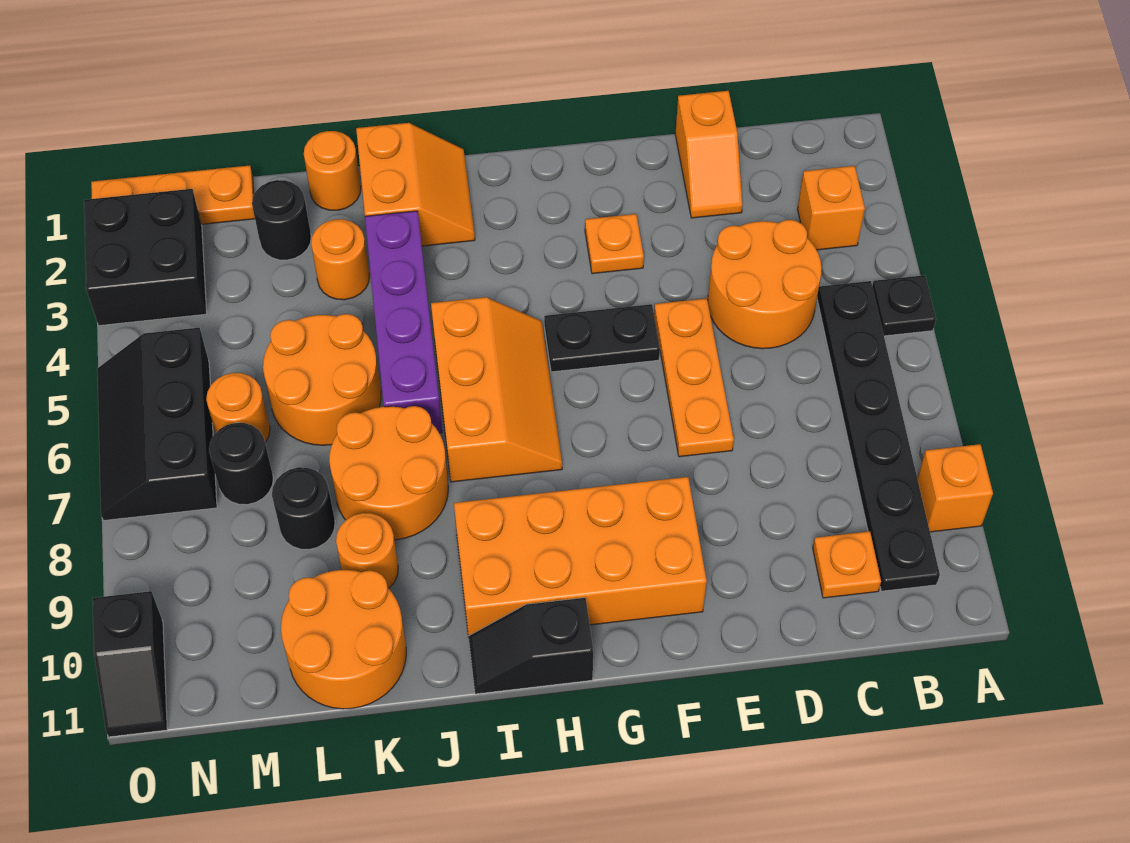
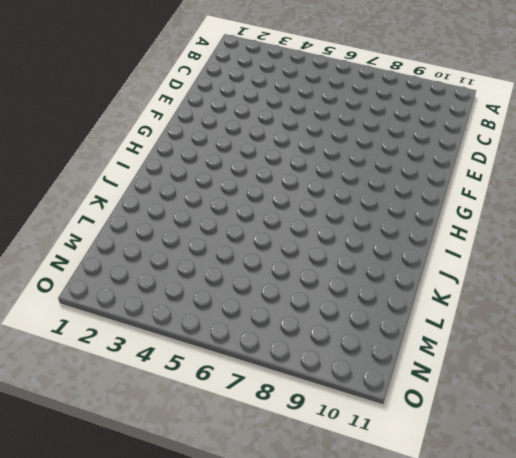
none -> black 1x1 plate [872,275,936,336]
none -> orange 1x1 brick [917,444,993,532]
none -> orange 1x1 brick [798,166,865,250]

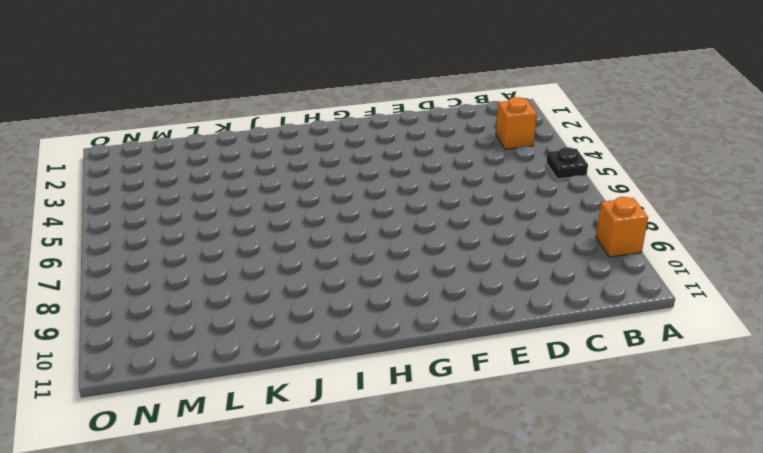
none -> black 1x6 plate [817,281,940,591]
none -> orange 2x2 round brick [708,220,822,349]
none -> orange 1x1 plate [813,531,881,598]

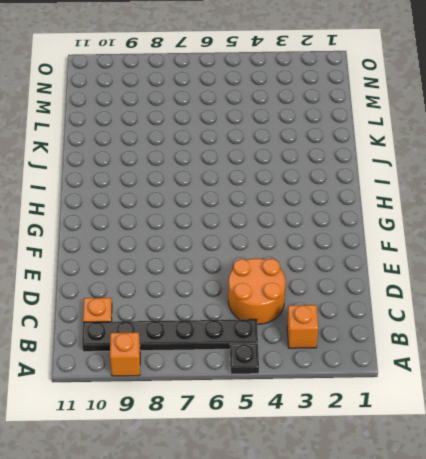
none -> orange 1x2 slope [675,91,742,218]
none -> orange 1x3 plate [654,298,734,457]
none -> orange 1x1 plate [585,214,644,274]

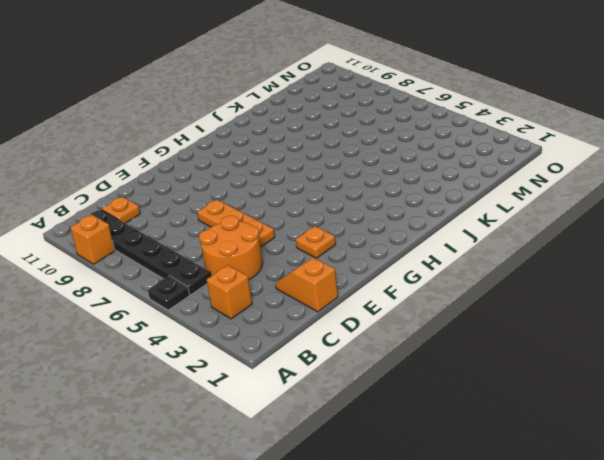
none -> black 1x2 plate [544,304,660,372]
none -> orange 2x4 brick [454,477,707,636]
none -> orange 2x3 slope [431,297,562,482]

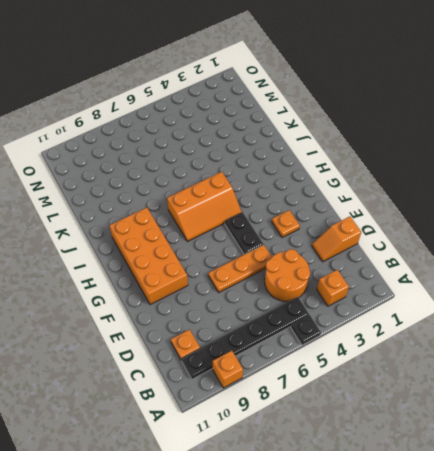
none -> black 1x2 slope [468,598,593,694]
none -> orange 2x2 slope [356,123,475,246]
none -> purple 1x4 brick [365,211,442,433]

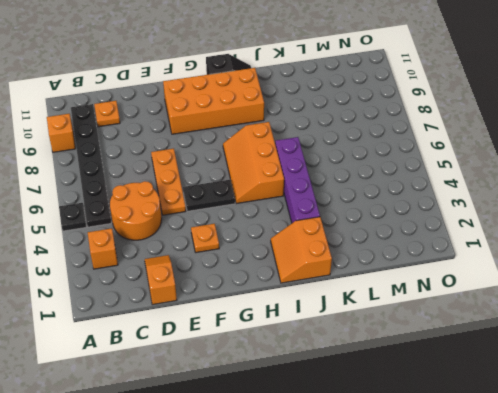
none -> orange 2x2 round brick [329,406,448,540]
none -> orange 1x1 round brick [304,131,361,210]
none -> orange 1x1 round brick [311,219,369,300]

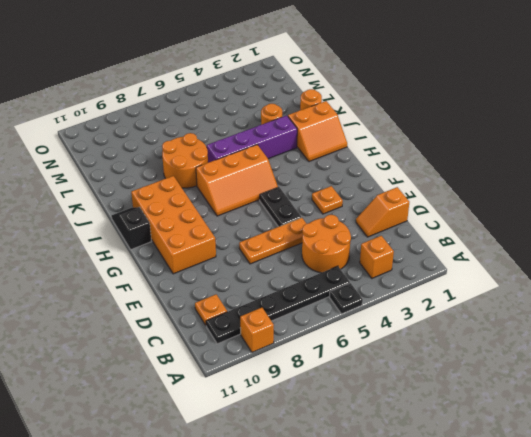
none -> orange 2x2 round brick [263,314,381,445]
none -> orange 1x1 round brick [336,513,398,588]
none -> orange 2x2 round brick [281,570,406,709]

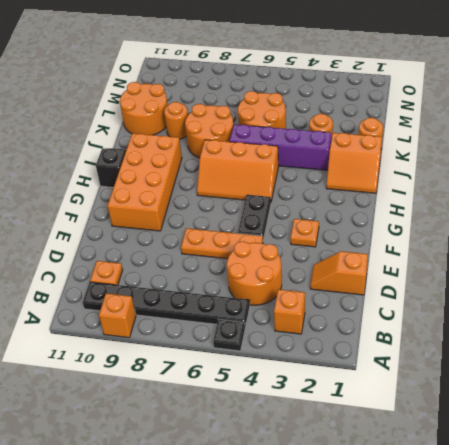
none -> black 1x1 round brick [252,180,311,260]
none -> black 1x1 round brick [272,467,335,549]
none -> orange 1x3 plate [91,165,255,224]

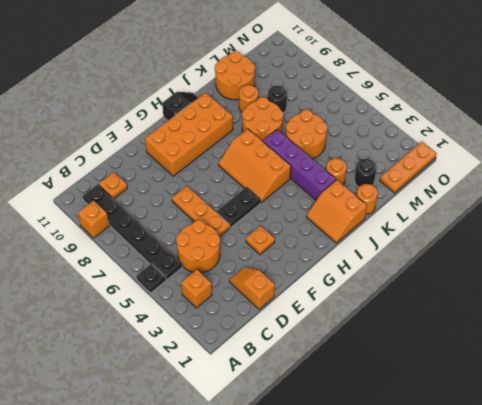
none -> orange 1x1 round brick [206,373,270,443]
none -> black 1x1 round brick [209,423,273,505]
none -> black 2x2 brick [84,189,207,326]

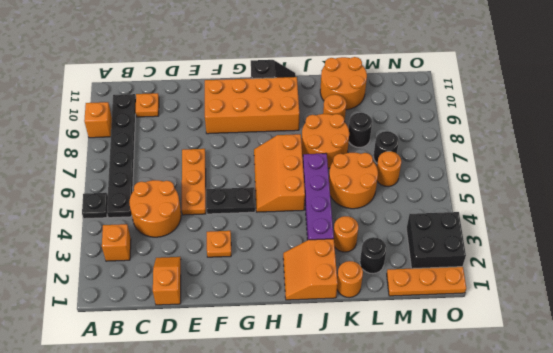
none -> black 2x3 slope [97,328,217,520]
none -> black 1x2 slope [93,591,167,737]

